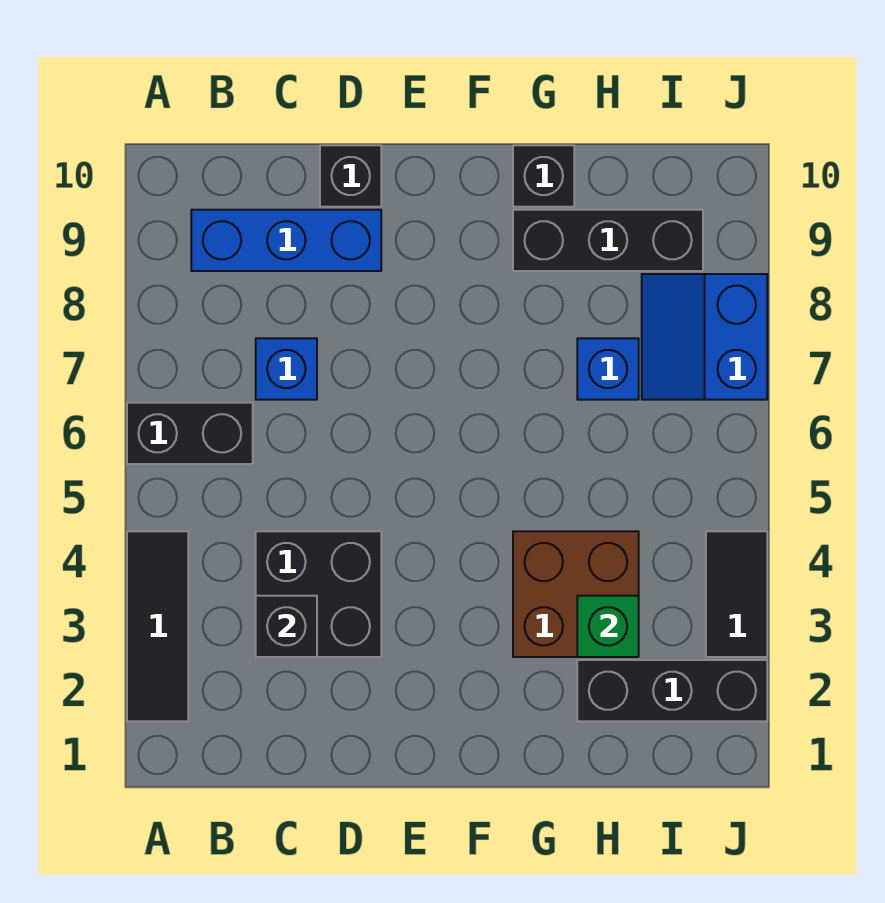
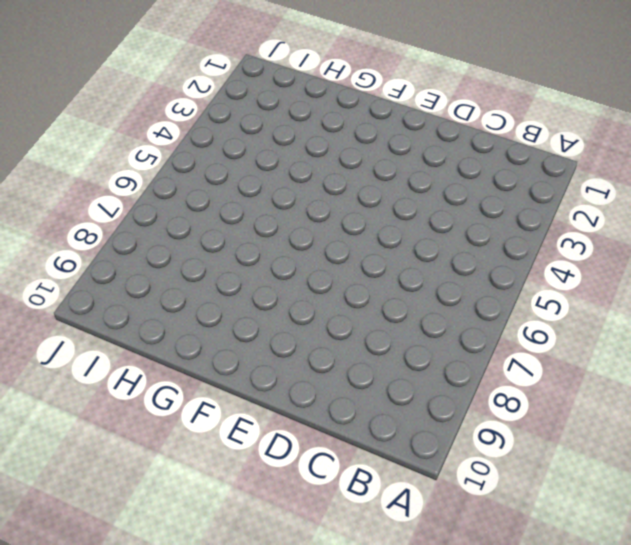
none -> black 1x3 tile [127,531,188,721]
none -> black 1x2 brick [127,403,253,464]
none -> blue 1x3 brick [191,210,381,271]

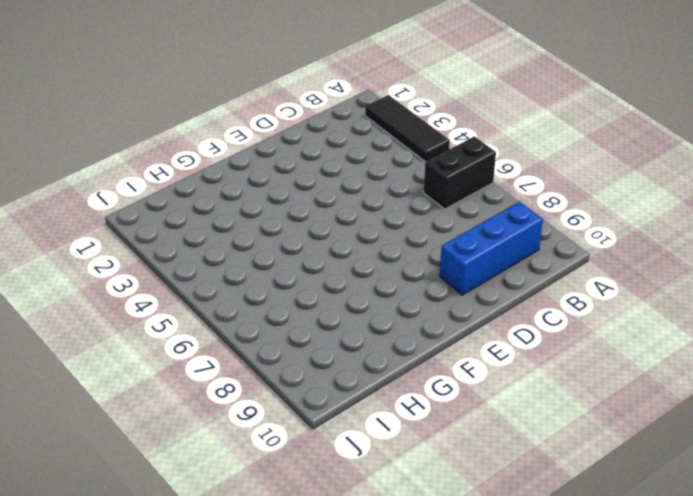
none -> black 2x2 brick [256,531,381,657]
none -> blue 1x1 brick [256,338,317,400]
none -> black 1x1 brick [320,145,381,207]

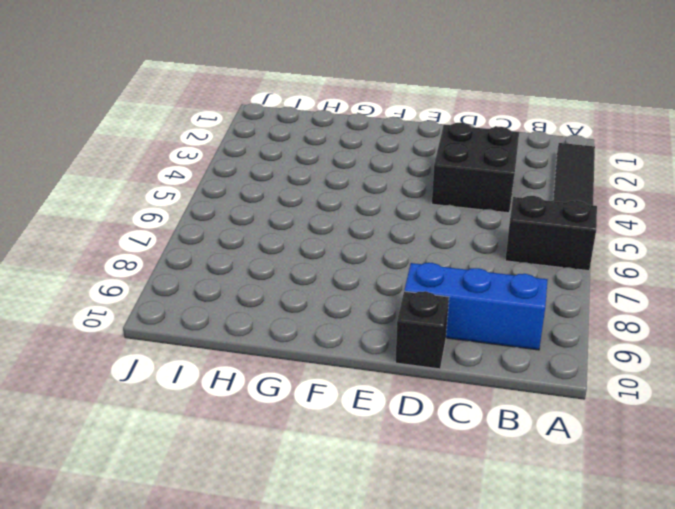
none -> blue 1x1 brick [256,338,317,400]
none -> brown 2x2 brick [513,531,639,657]
none -> black 1x3 brick [513,210,703,271]

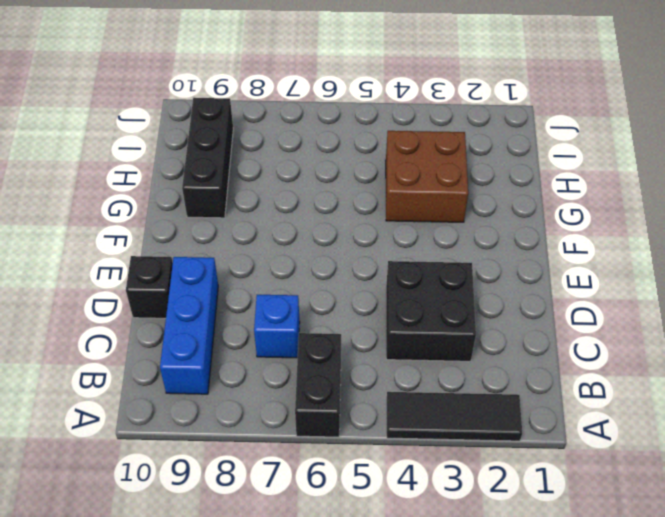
none -> black 1x1 brick [513,145,574,207]
none -> black 1x3 brick [577,660,767,721]
none -> blue 1x1 brick [577,338,639,400]

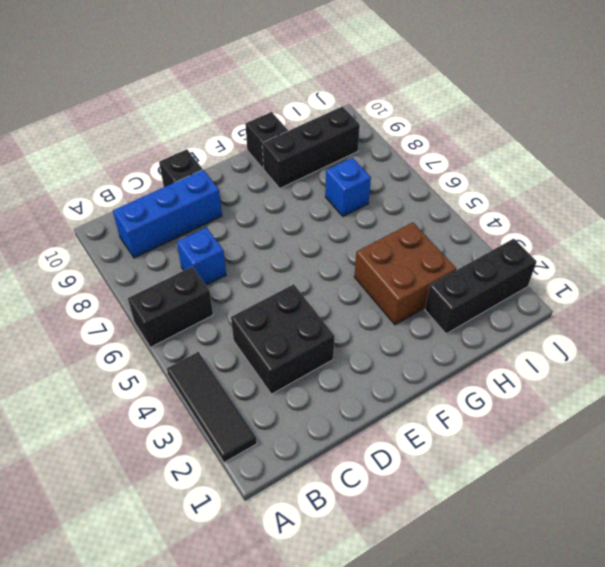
none -> blue 2x2 slope [642,274,767,400]
none -> black 1x2 tile [706,531,767,657]
none -> black 1x1 brick [256,596,317,657]

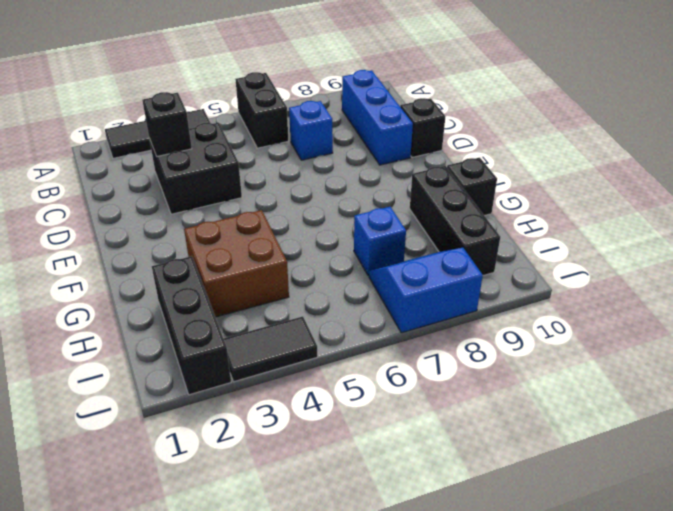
none -> green 1x1 brick [577,596,639,657]

